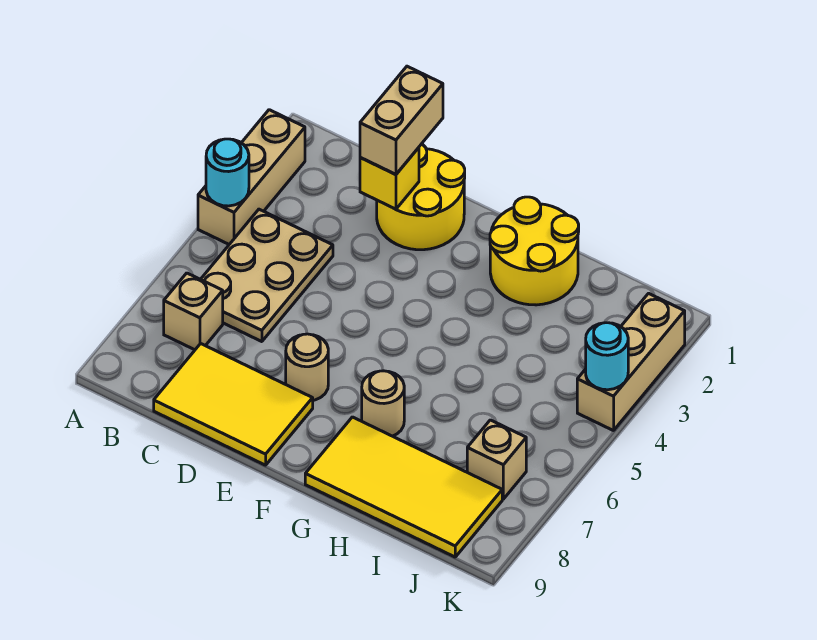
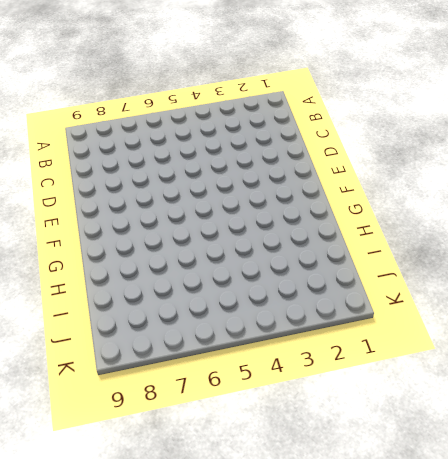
none -> tan 1x3 brick [198,110,305,244]
none -> tan 2x3 plate [201,209,333,342]
none -> tan 1x1 brick [164,273,223,350]

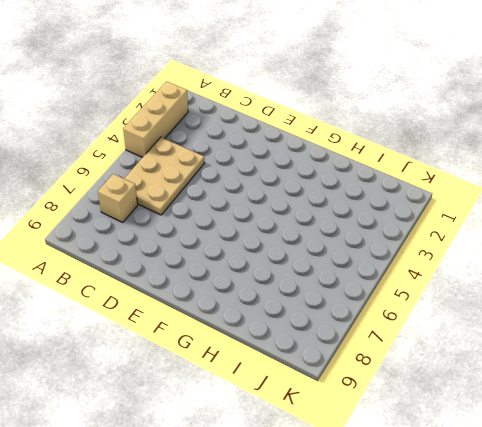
none -> yellow 2x3 tile [154,344,313,465]
none -> yellow 2x2 round brick [377,144,465,250]
none -> tan 1x1 round brick [286,334,328,400]

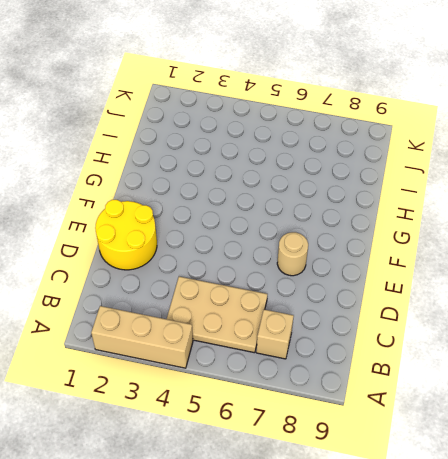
none -> yellow 2x3 tile [154,344,313,465]
none -> yellow 2x2 round brick [490,197,579,305]
none -> tan 1x1 round brick [362,371,404,436]

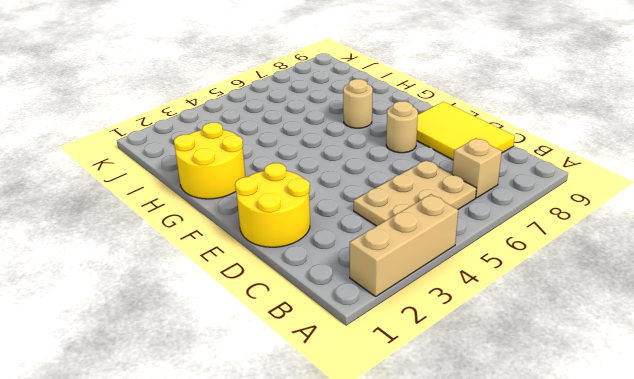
none -> yellow 2x4 tile [305,417,502,557]
none -> tan 1x1 brick [467,420,526,499]
none -> tan 1x3 brick [577,293,685,431]

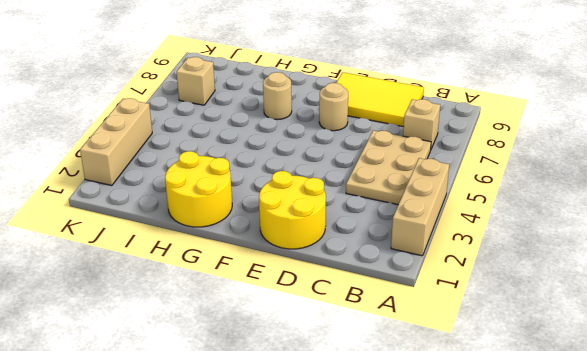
none -> yellow 2x4 tile [305,417,502,557]
none -> cyan 1x1 round brick [206,139,249,206]
none -> yellow 1x1 brick [360,148,419,209]

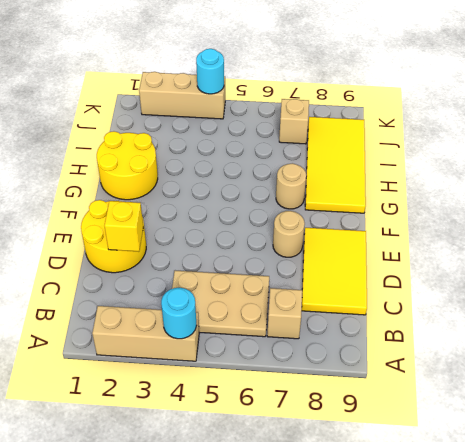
none -> tan 1x2 brick [360,66,443,174]

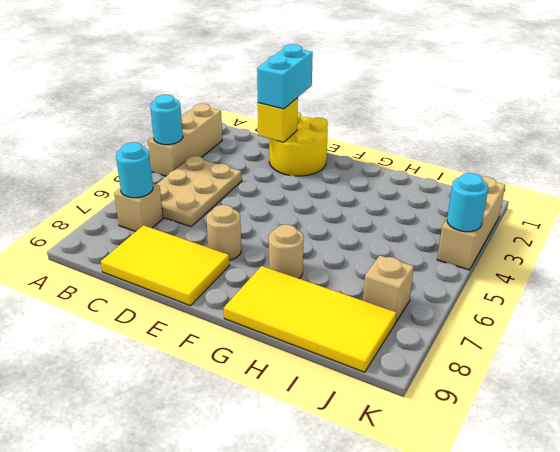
cyan 1x1 round brick [116,142,153,198] -> none
cyan 1x2 brick [257,44,313,109] -> tan 1x2 brick [360,66,443,174]
none -> yellow 2x2 round brick [490,197,579,305]

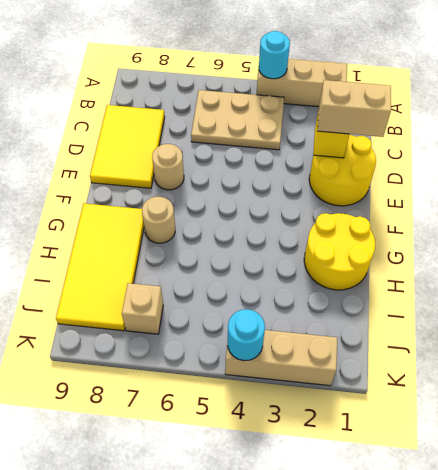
none -> tan 1x1 brick [164,273,223,350]

